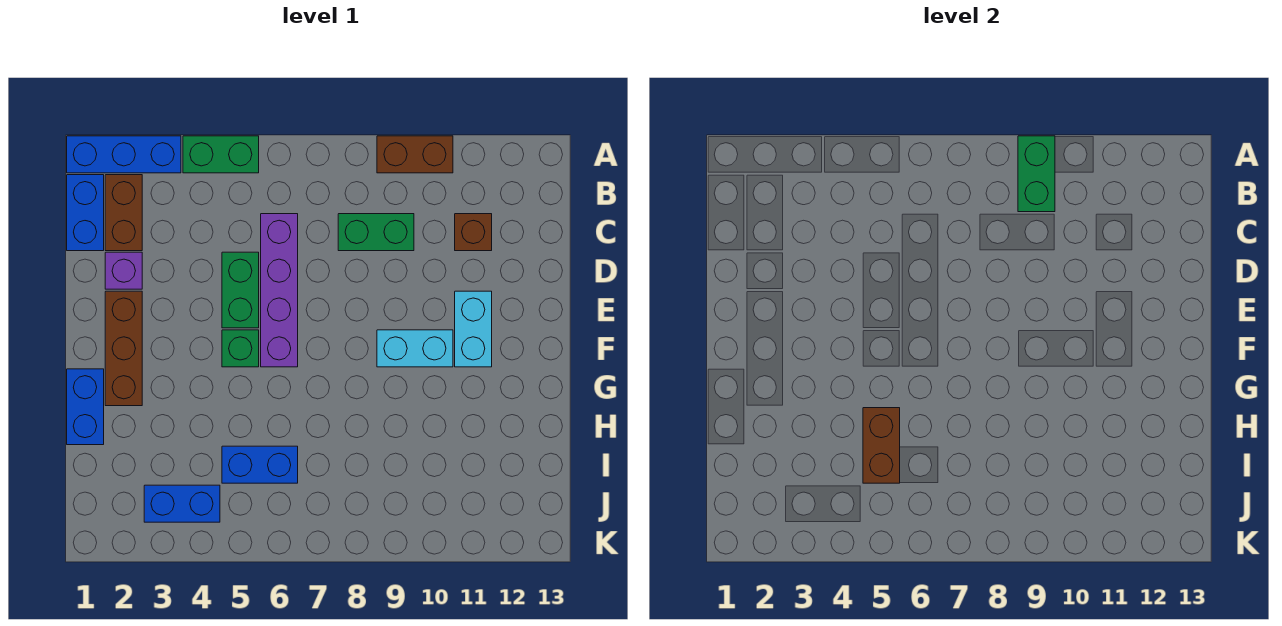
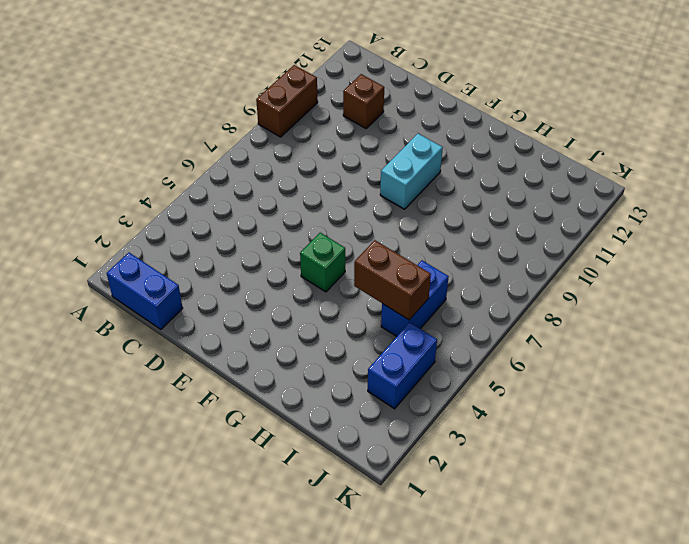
none -> blue 1x3 brick [67,136,181,173]
none -> green 1x2 brick [183,136,259,173]
none -> brown 1x2 brick [105,175,142,251]

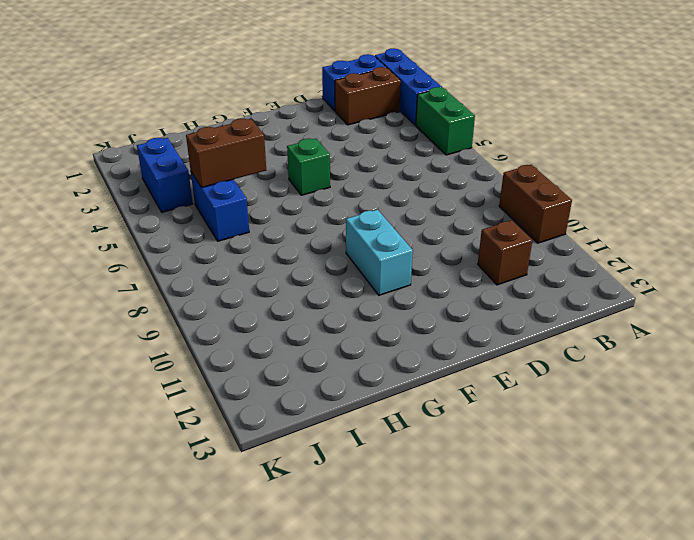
none -> purple 1x4 brick [261,214,298,367]
none -> green 1x2 brick [338,214,414,251]
none -> purple 1x1 brick [105,252,142,289]

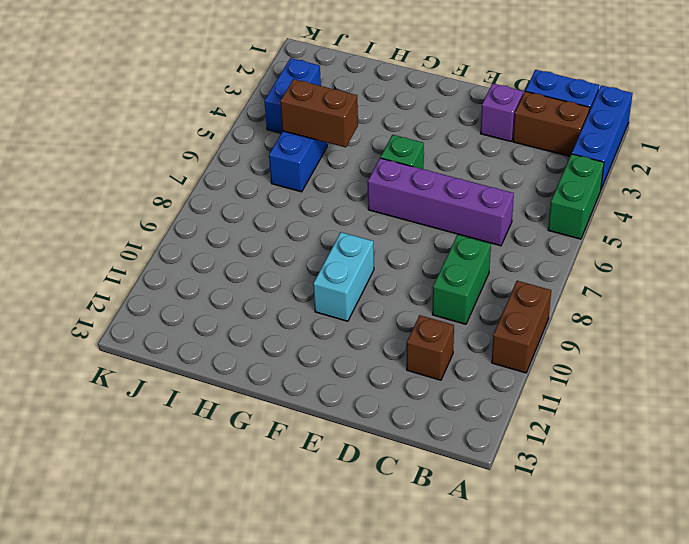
none -> green 1x2 brick [222,252,259,328]
none -> brown 1x3 brick [105,291,142,406]
none -> cyan 1x2 brick [455,291,492,367]

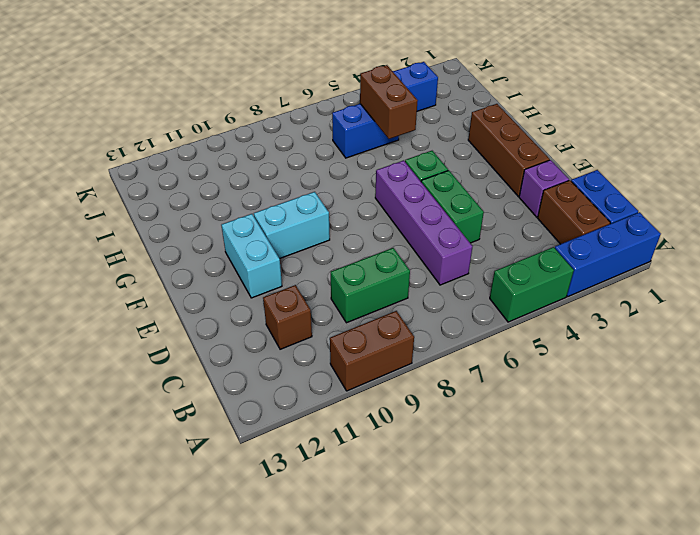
none -> blue 1x2 brick [67,369,104,445]
none -> green 1x2 brick [1018,136,1055,212]

